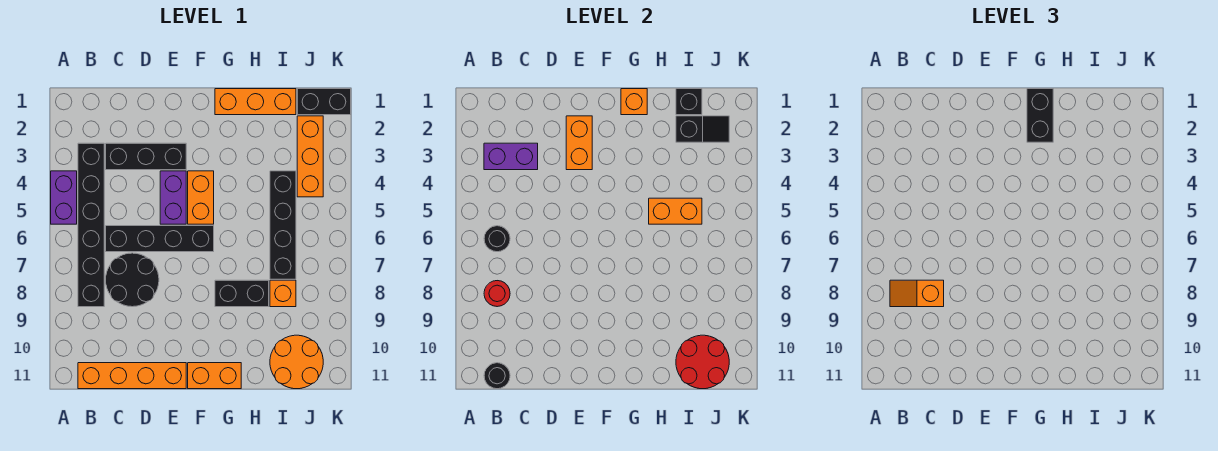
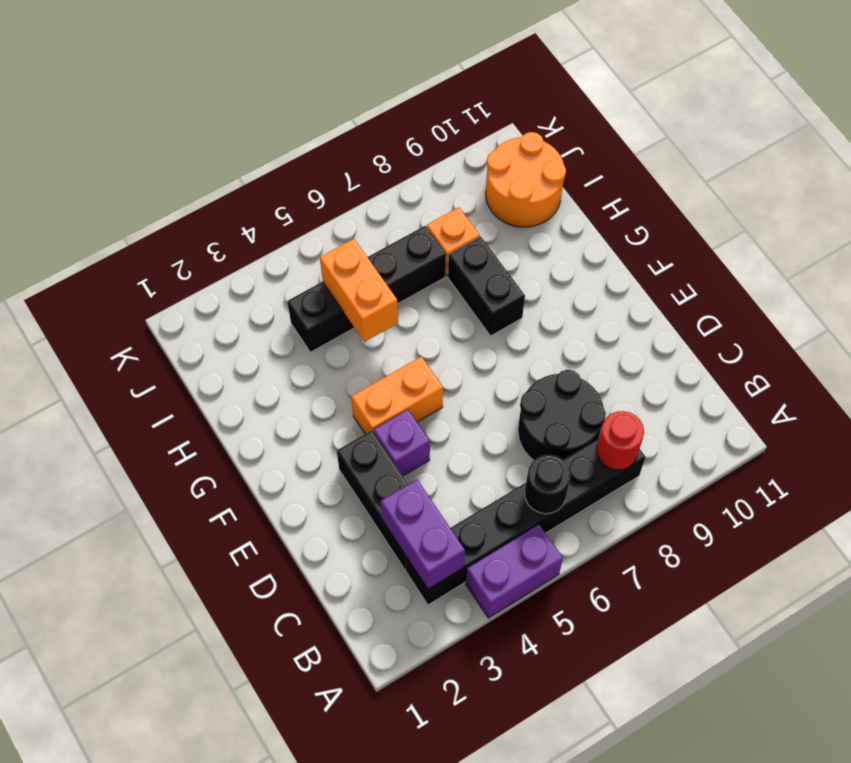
purple 1x1 brick [374,410,430,476] -> purple 1x2 brick [160,171,186,224]
none -> orange 1x4 brick [78,363,186,389]
none -> black 1x4 brick [106,226,214,252]
none -> orange 1x2 brick [188,363,241,389]

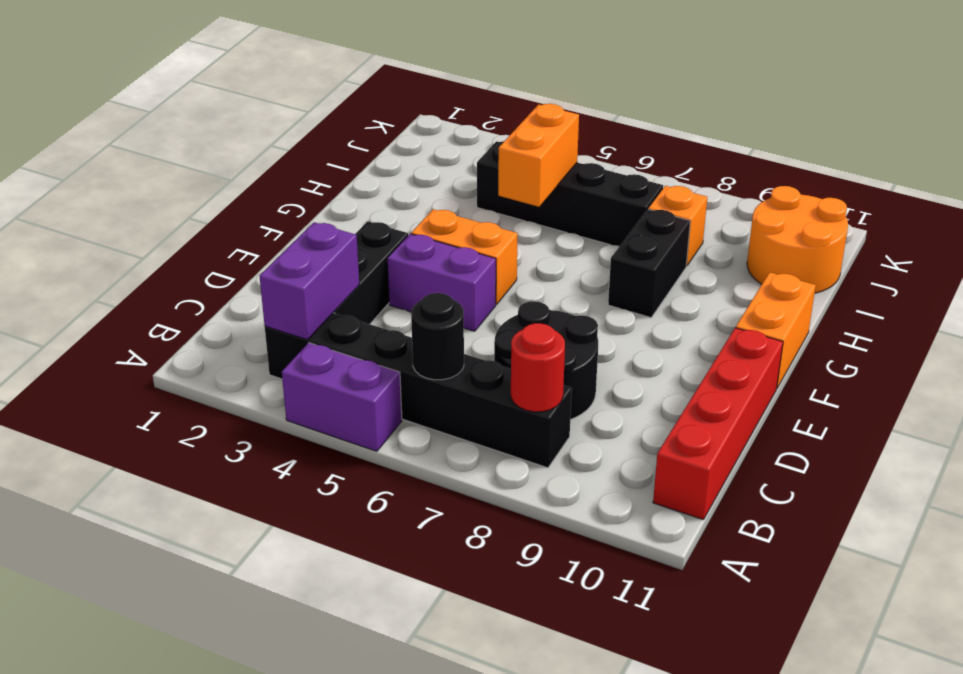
red 1x4 brick [653,328,783,520] -> orange 1x4 brick [78,363,186,389]
none -> black 1x4 brick [106,226,214,252]
none -> orange 1x3 brick [215,89,296,115]
none -> black 1x2 brick [297,89,351,115]

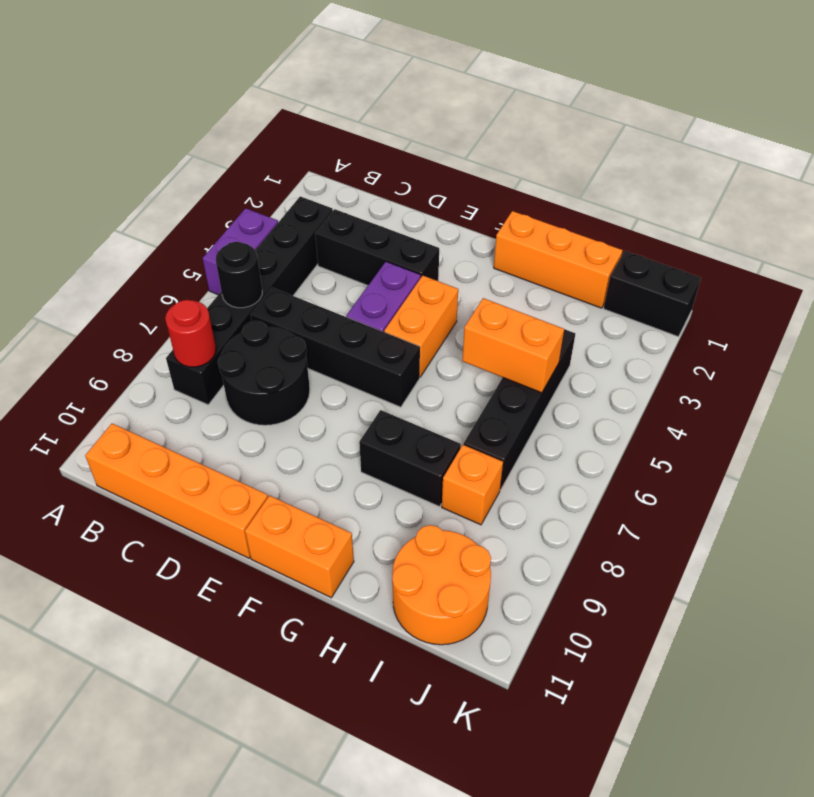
none -> orange 1x3 brick [297,116,323,197]
none -> purple 1x2 brick [484,143,538,170]
none -> black 1x1 round brick [484,363,510,389]

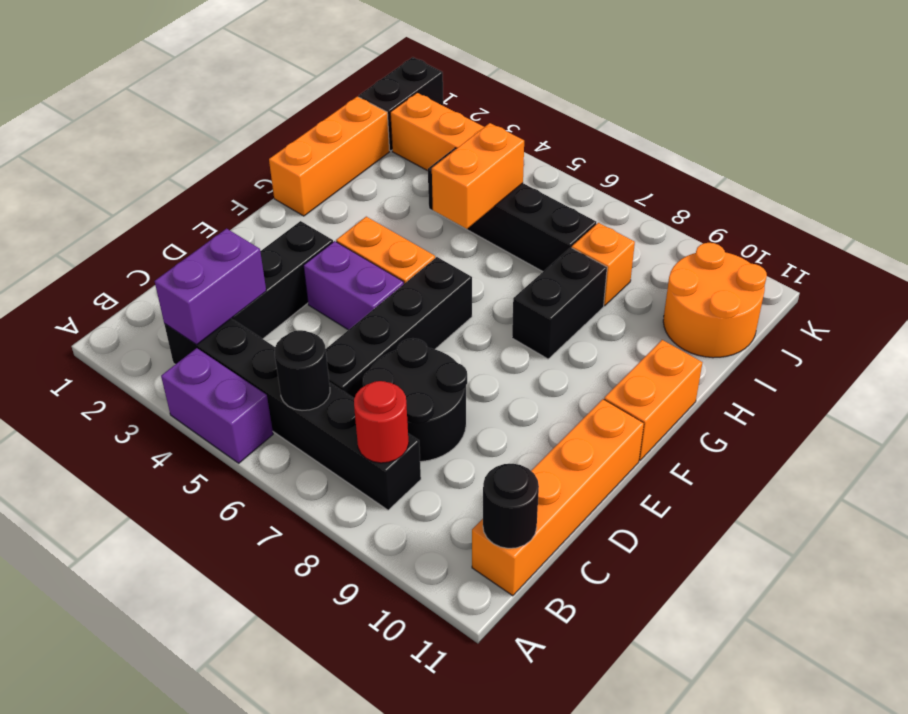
none -> orange 1x2 brick [566,116,592,170]
none -> orange 1x1 brick [621,89,647,115]
none -> black 1x1 brick [676,89,702,115]

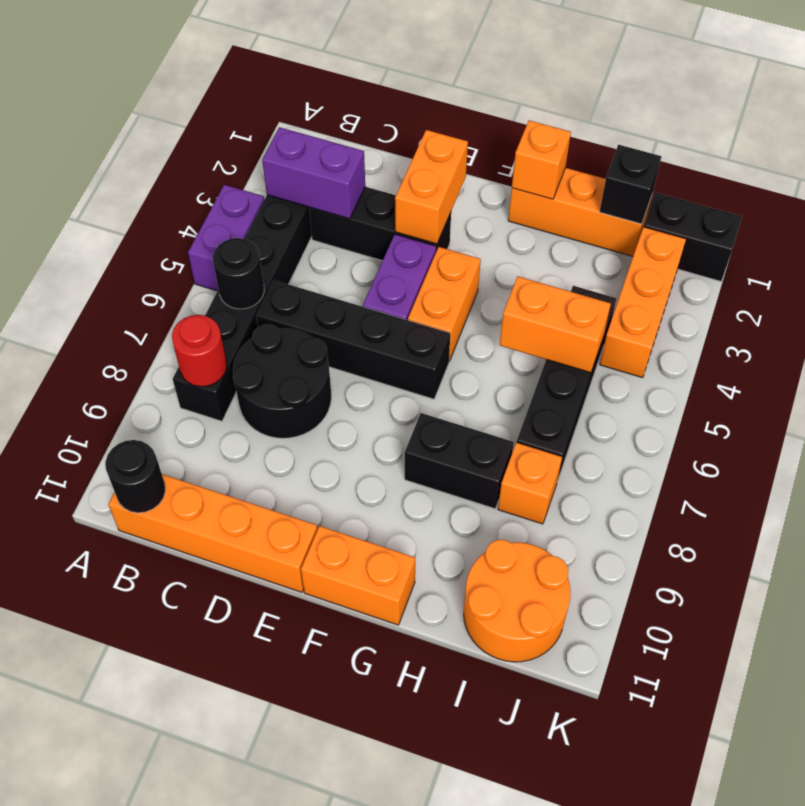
none -> black 1x2 slope [676,116,729,142]
none -> red 2x2 round brick [676,335,729,389]
none -> orange 1x2 slope [890,280,944,307]

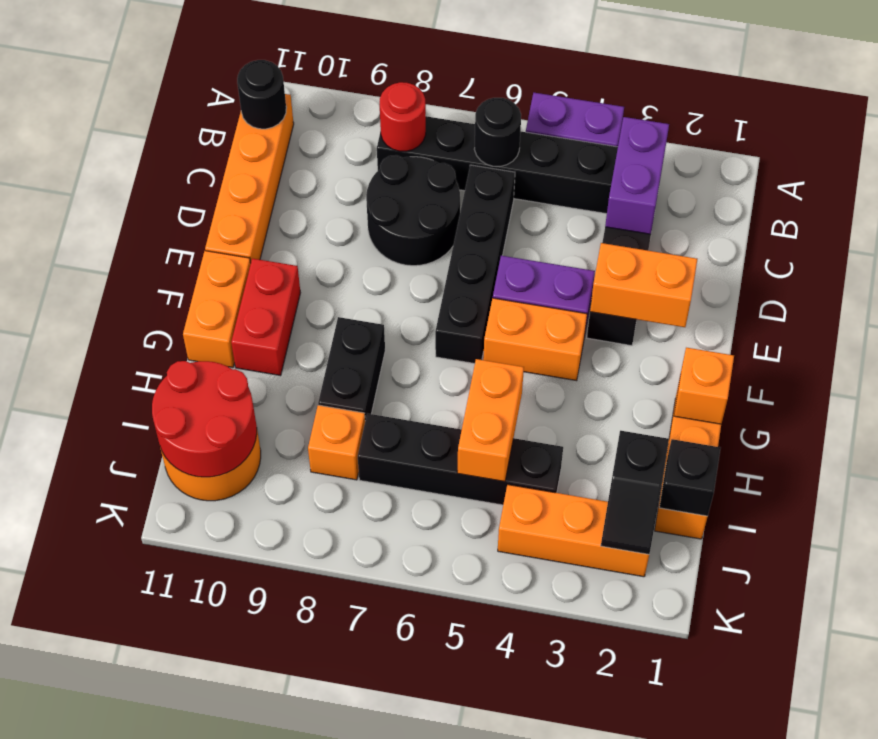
red 1x2 brick [231,258,300,375] -> none
none -> black 1x2 brick [297,89,351,115]
none -> orange 1x2 slope [890,280,944,307]
none -> black 1x2 brick [1027,89,1053,142]

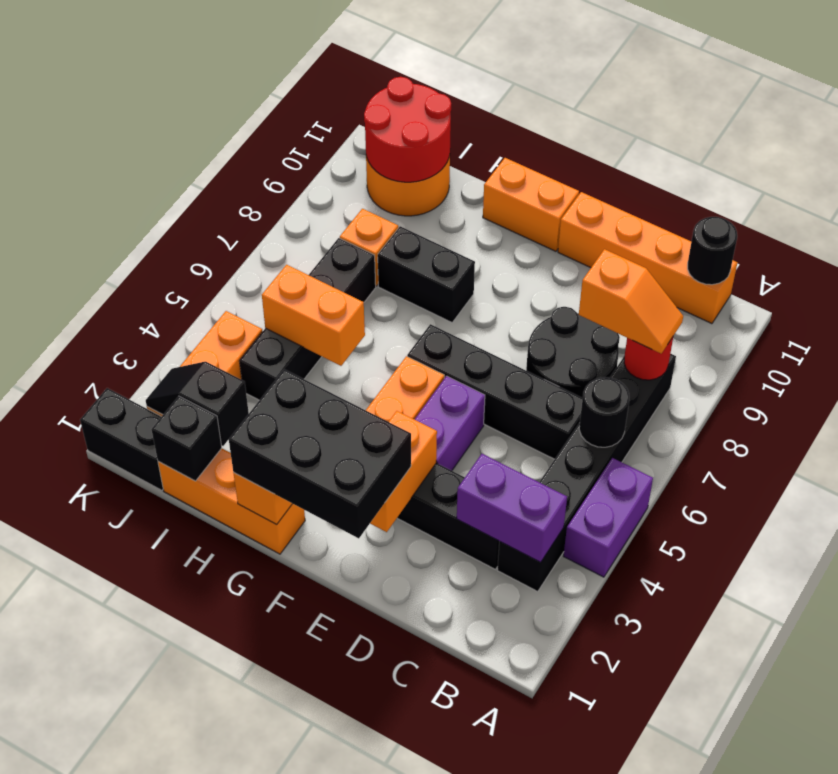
black 2x3 brick [229,369,411,538] -> black 1x2 brick [1027,89,1053,142]

